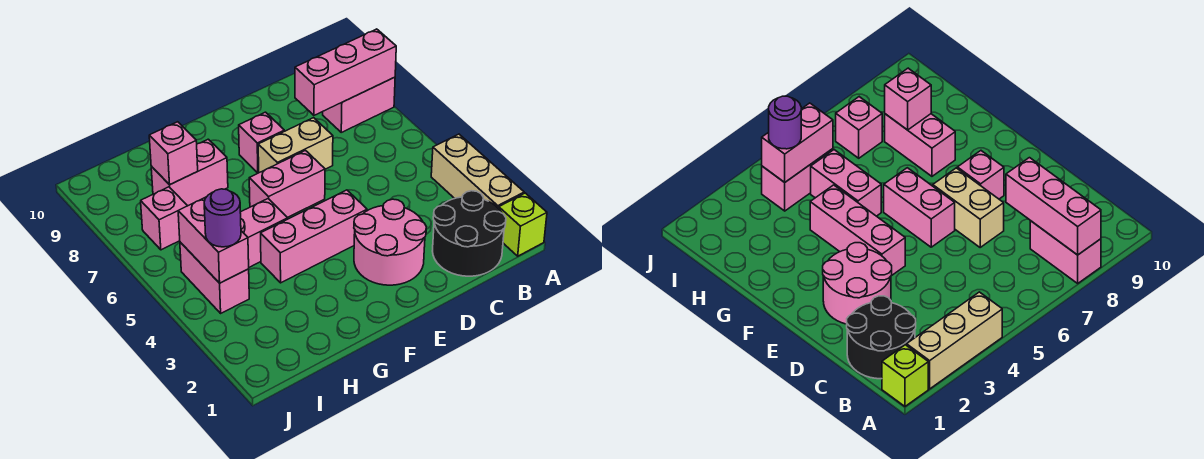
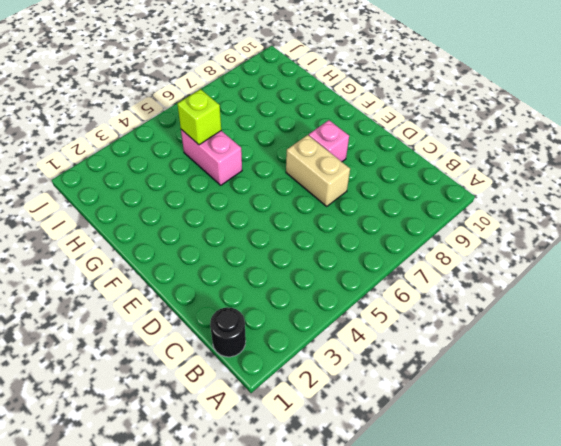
black 1x1 round brick [210,307,246,357] -> black 2x2 round brick [433,191,506,276]
lime 1x1 brick [177,89,221,145] -> lime 1x1 brick moved to [499,193,547,256]
none -> tan 1x3 brick [431,134,524,209]
none -> pink 1x2 brick [323,77,395,132]
none -> pink 2x2 round brick [354,199,426,285]

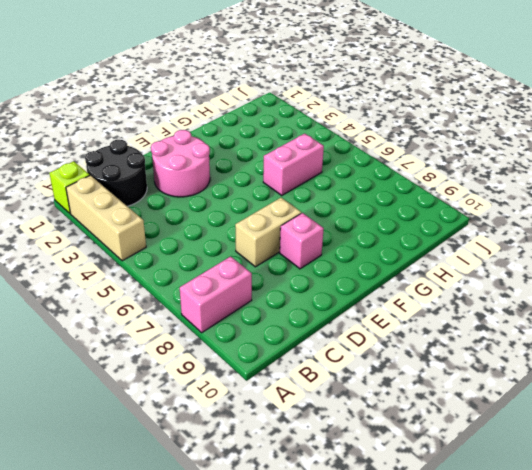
none -> pink 1x3 brick [261,190,367,283]
none -> pink 1x2 brick [249,151,325,218]
none -> pink 1x2 brick [151,139,228,206]

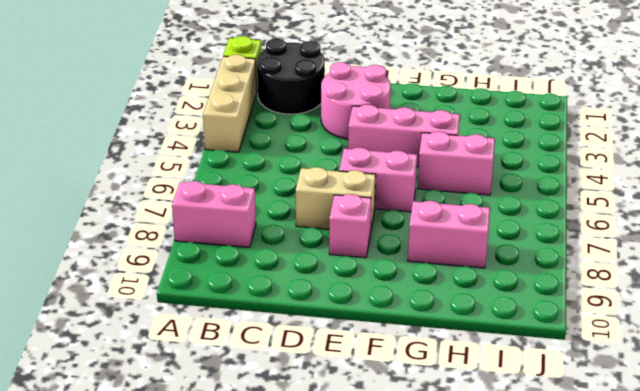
none -> pink 1x2 brick [180,242,249,313]
none -> pink 1x1 brick [141,187,187,250]
none -> pink 1x3 brick [295,29,396,115]

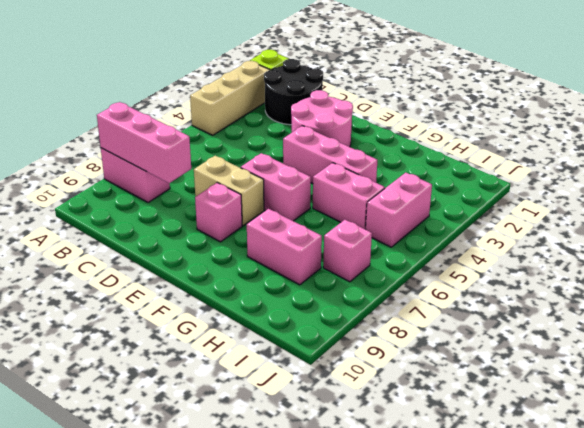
none -> pink 1x1 brick [149,122,198,185]
none -> pink 1x2 brick [178,197,249,283]
none -> purple 1x1 round brick [204,189,241,247]

